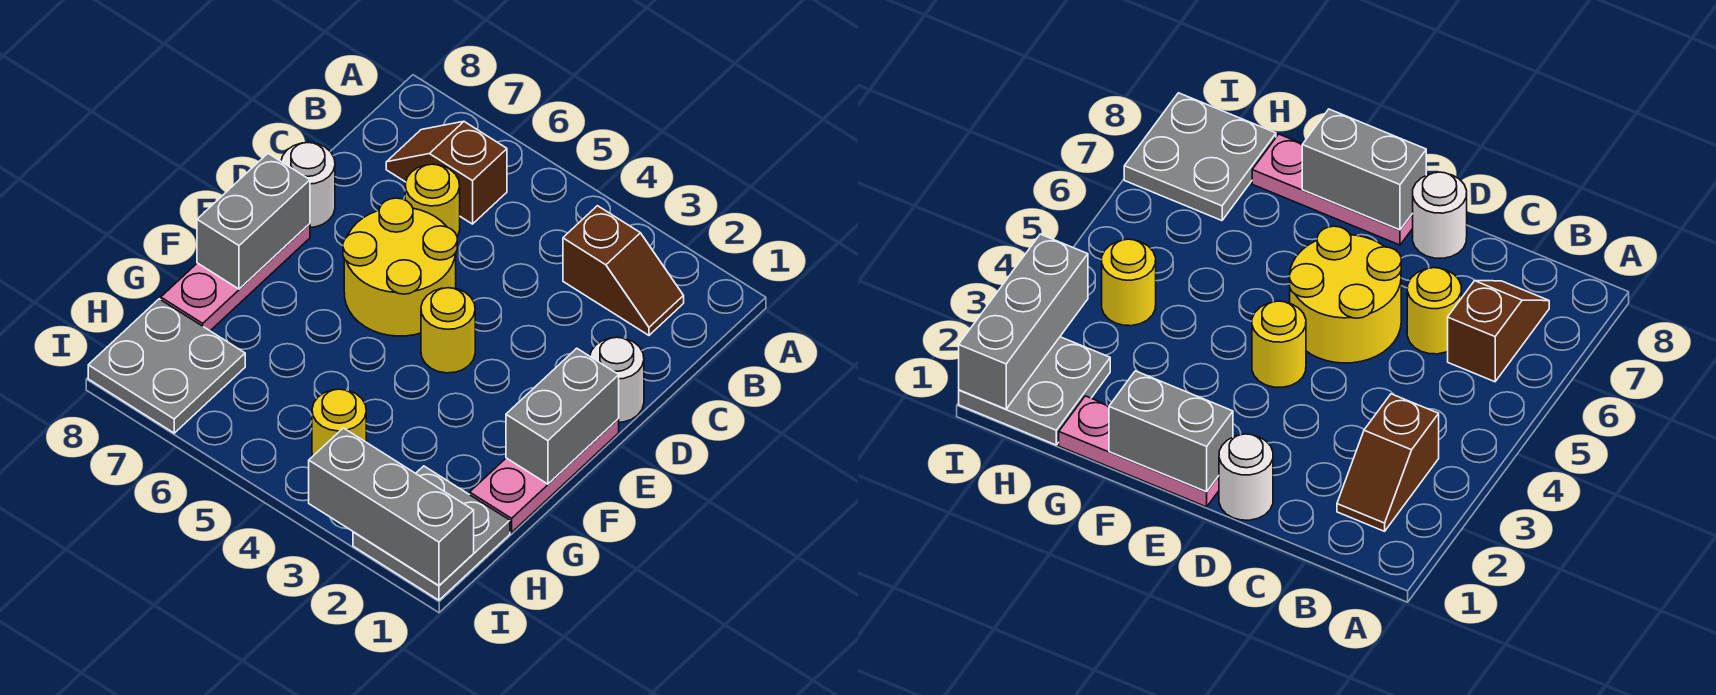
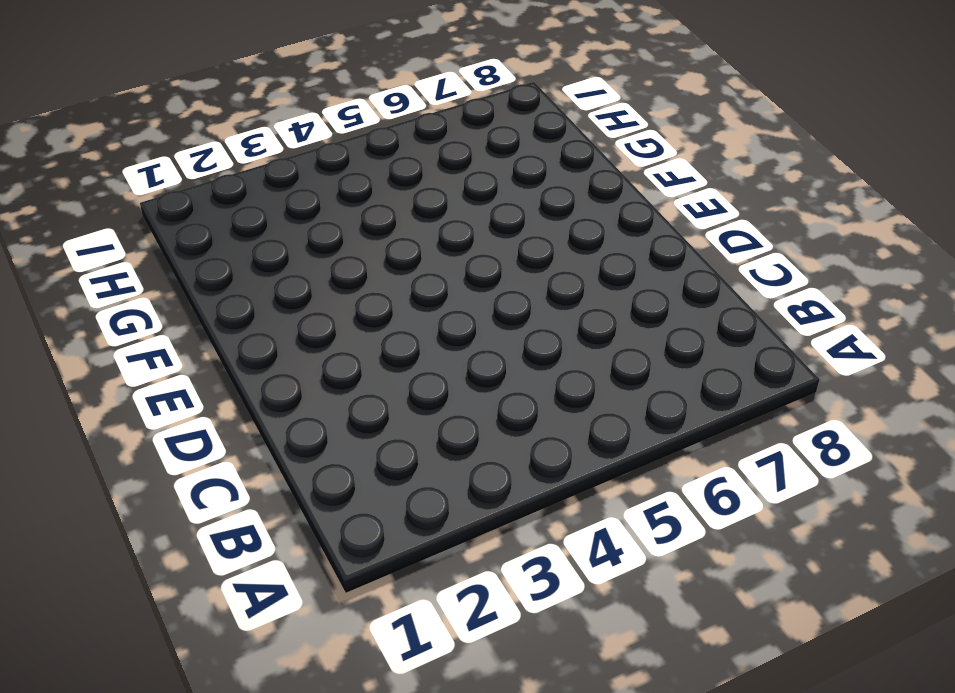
none -> brown 1x2 slope [563,206,684,335]
none -> brown 1x2 slope [386,122,507,224]
none -> yellow 1x1 round brick [405,164,460,237]

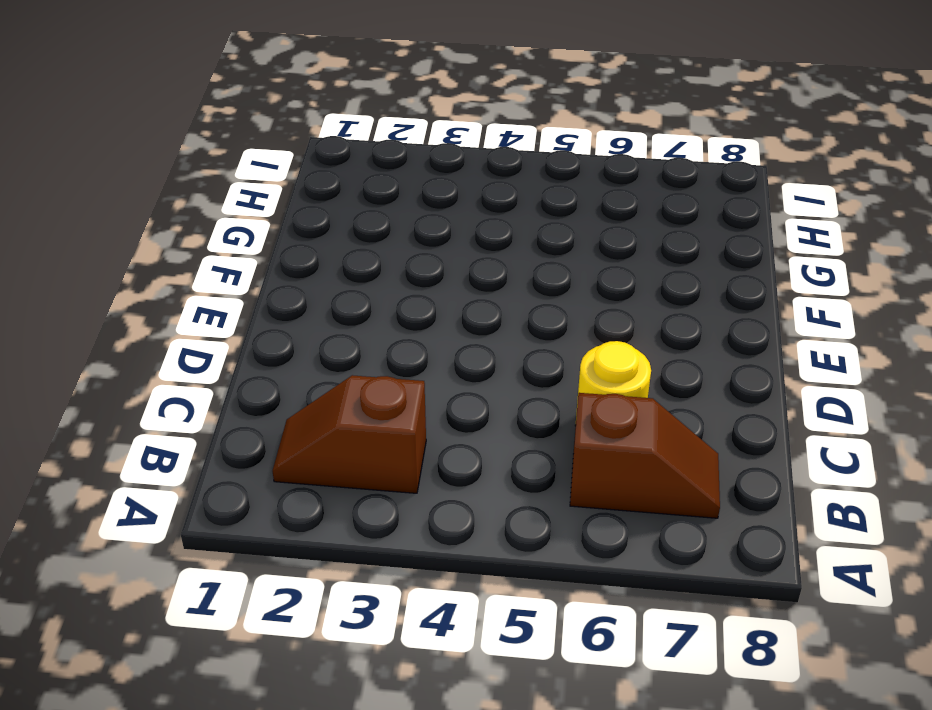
none -> white 1x1 round brick [590,337,644,422]
none -> yellow 2x2 round brick [343,198,457,336]
none -> white 1x1 round brick [281,143,335,227]

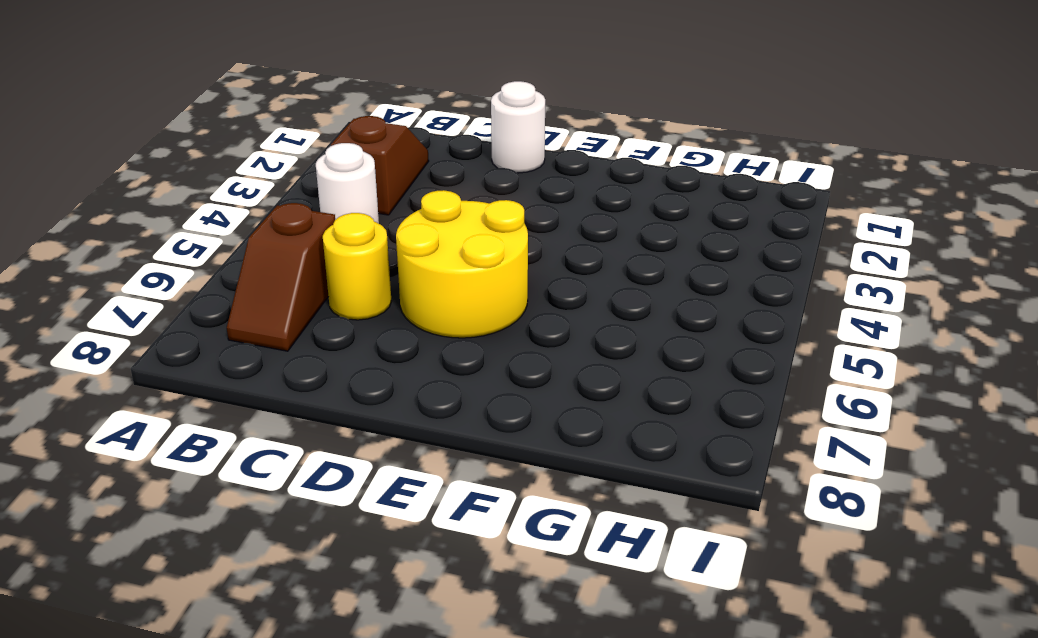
white 1x1 round brick [316,143,379,224] -> white 1x1 round brick moved to [281,143,335,227]
none -> pink 1x3 plate [470,418,619,533]
none -> yellow 1x1 round brick [421,288,475,373]
none -> pink 1x3 plate [161,224,310,331]

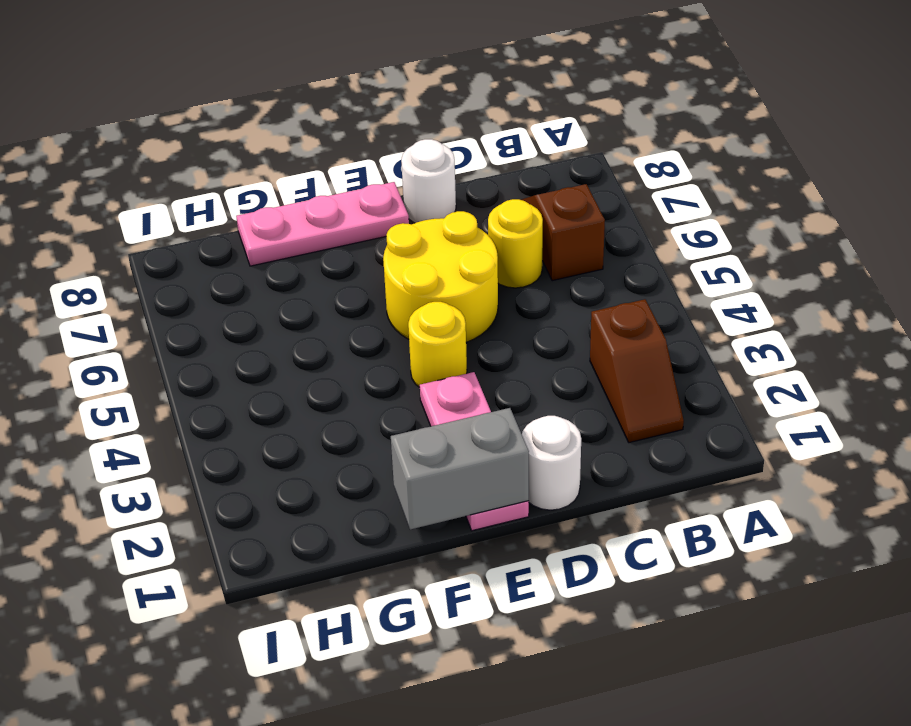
pink 1x3 plate [420,372,529,531] -> pink 1x3 plate turned to [470,418,619,533]
none -> grey 2x2 plate [353,466,510,600]
none -> yellow 1x1 round brick [312,389,366,456]
none -> grey 2x2 plate [88,299,245,433]

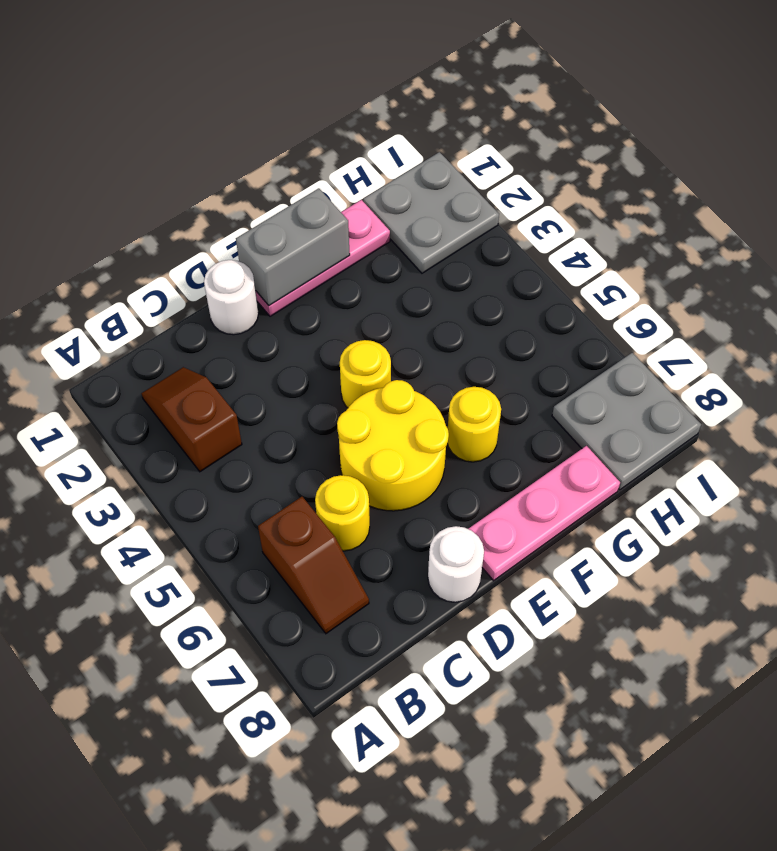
yellow 1x1 round brick [448,387,501,462] -> yellow 1x1 round brick moved to [312,389,366,456]
none -> grey 1x2 brick [197,154,310,289]
none -> grey 1x3 brick [309,428,474,586]

